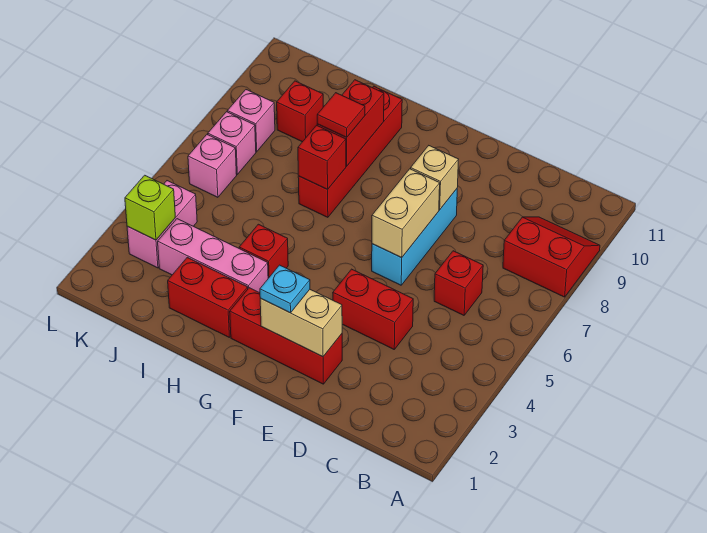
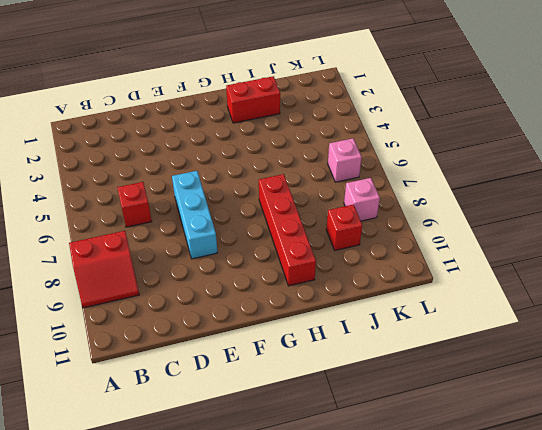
none -> red 1x2 brick [333,269,413,349]
none -> red 1x3 brick [230,288,342,384]
none -> pink 1x3 brick [158,219,268,293]

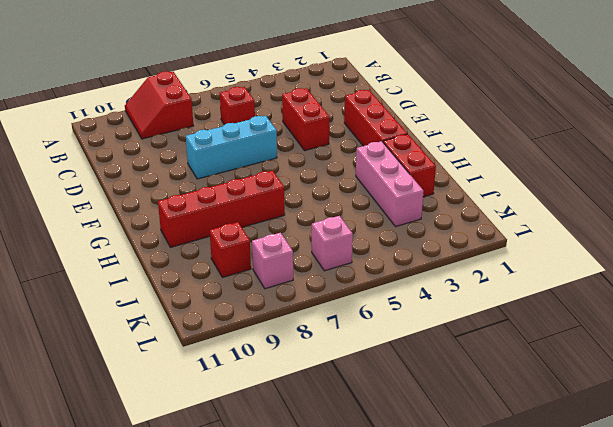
none -> red 1x1 brick [239,224,288,278]
none -> pink 1x2 brick [127,181,197,268]
none -> pink 1x1 brick [208,112,256,174]

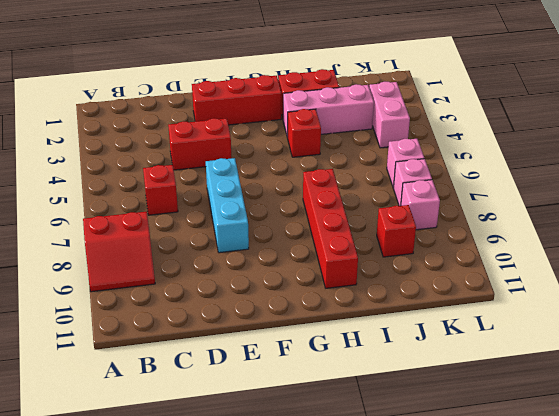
none -> tan 1x2 brick [260,290,342,357]
none -> tan 1x2 brick [372,169,440,258]
none -> tan 1x1 brick [411,146,459,210]

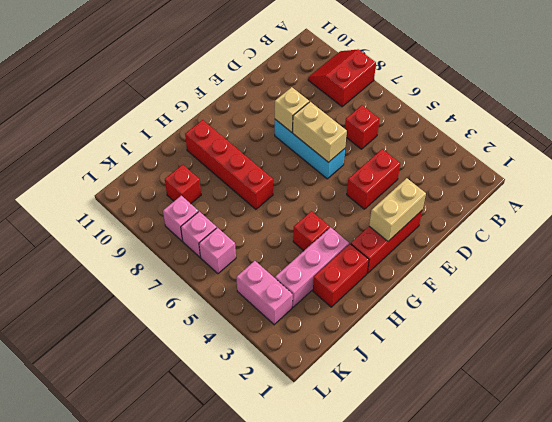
none -> red 1x1 brick [298,125,346,189]
none -> red 1x2 brick [317,80,384,166]
none -> lime 1x1 brick [125,175,175,240]

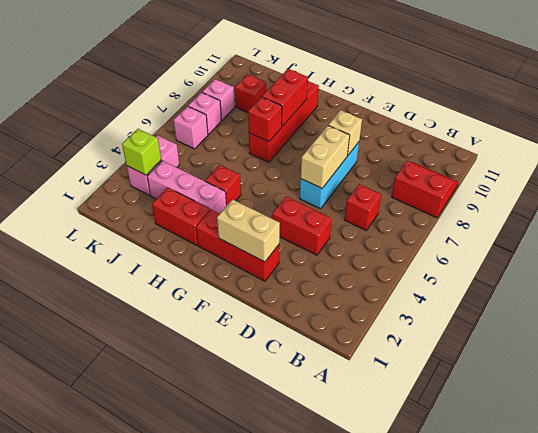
none -> cyan 1x1 plate [260,265,310,313]
none -> red 1x1 tile [317,93,365,137]

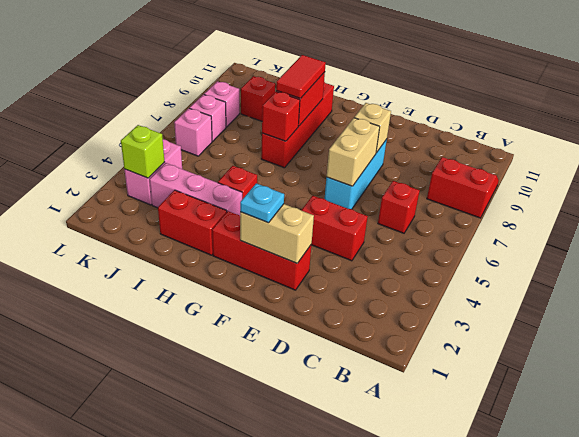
red 1x2 tile [276,55,326,99] -> red 1x1 tile [317,93,365,137]

